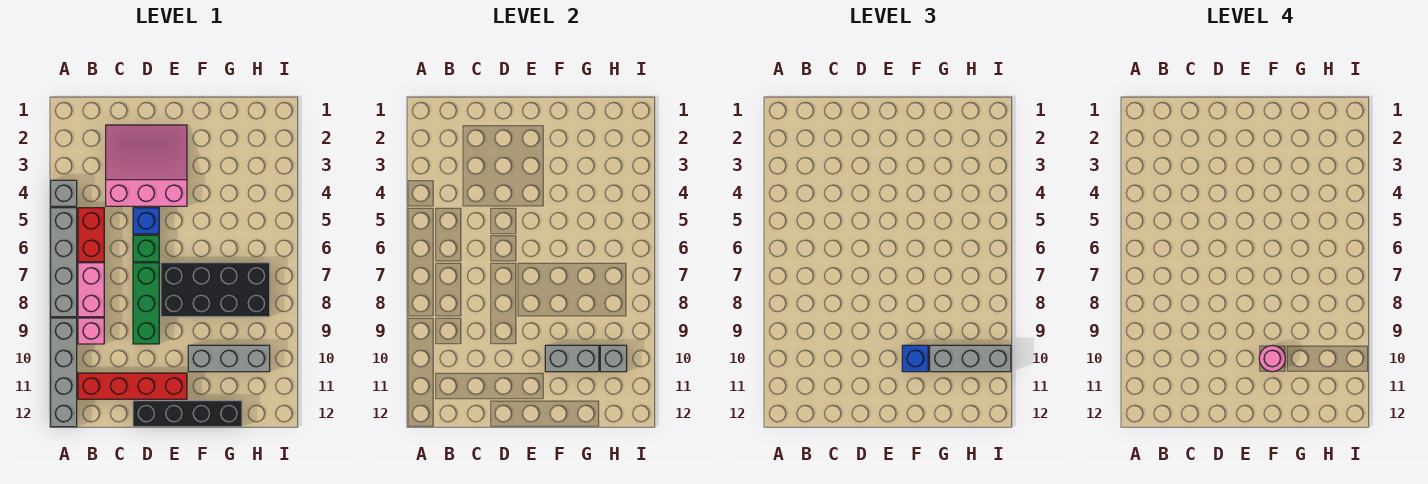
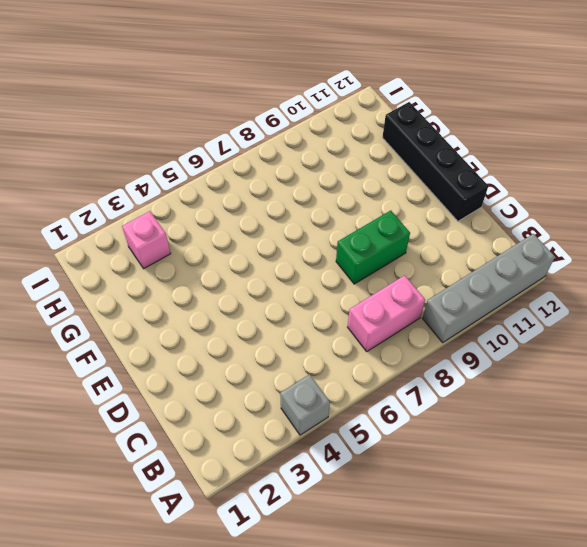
green 1x2 brick [336,210,410,284] -> green 1x3 brick [133,263,159,344]
pink 1x1 brick [122,211,171,269] -> pink 1x1 brick moved to [78,318,104,344]
none -> grey 1x4 brick [51,208,77,317]
none -> red 1x2 brick [78,208,104,262]
none -> red 1x4 brick [78,373,187,399]

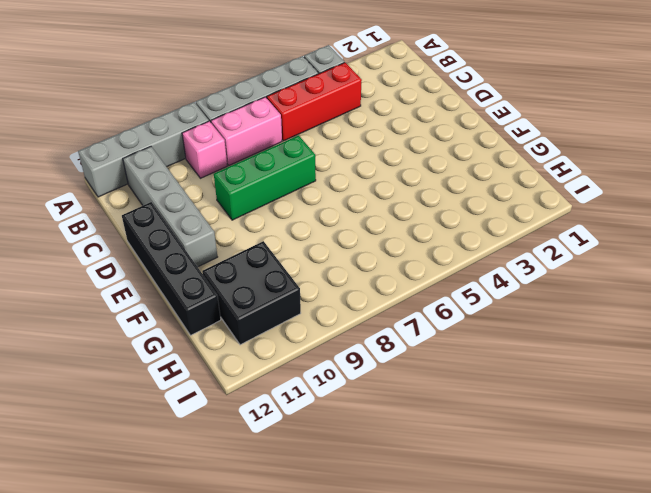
red 1x3 brick [267,63,362,141] -> red 1x2 brick [78,208,104,262]
grey 1x4 brick [123,147,217,267] -> red 1x4 brick [78,373,187,399]
black 2x2 brick [202,241,301,345] -> grey 1x3 brick [188,345,270,372]
none -> pink 3x3 slope [106,125,187,206]
none -> blue 1x1 brick [133,208,159,234]
none -> green 1x1 brick [133,235,159,262]

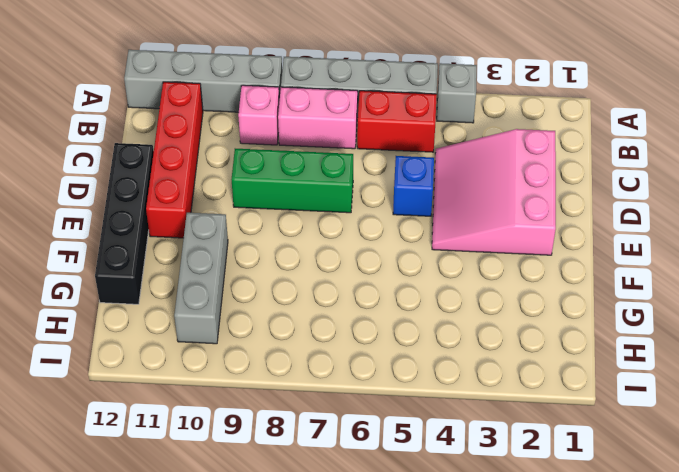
pink 3x3 slope [432,129,556,255] -> pink 3x3 slope turned to [106,125,187,206]
none -> green 1x1 brick [133,235,159,262]
none -> black 2x4 brick [161,263,270,317]
none -> grey 1x2 brick [545,345,599,372]

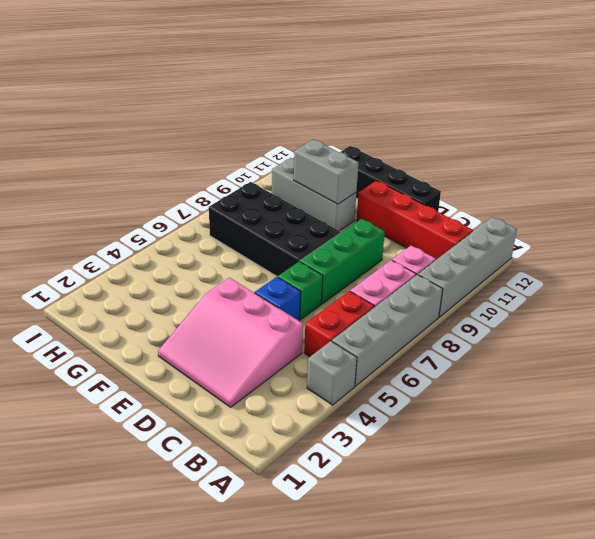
none -> grey 1x1 brick [600,345,627,372]
none -> blue 1x1 brick [902,345,928,372]
none -> grey 1x3 brick [930,345,1011,372]

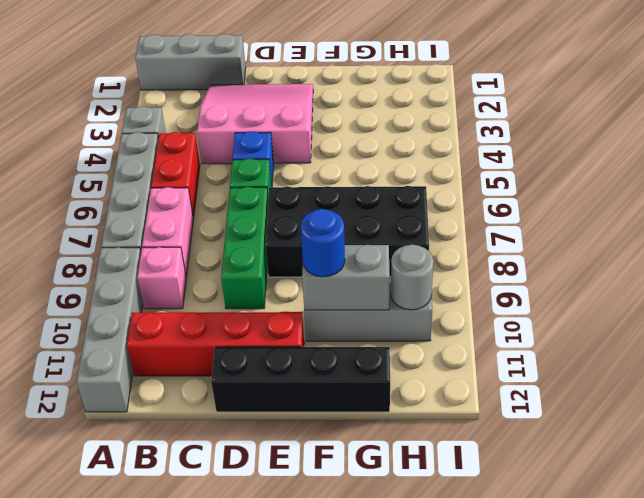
grey 1x3 brick [135,34,246,90] -> grey 1x3 brick moved to [930,345,1011,372]
blue 1x1 round brick [301,209,345,277] -> blue 1x1 brick [902,345,928,372]
grey 1x1 round brick [391,244,434,310] -> grey 1x1 brick [600,345,627,372]
none -> pink 1x1 round brick [1259,345,1285,372]

